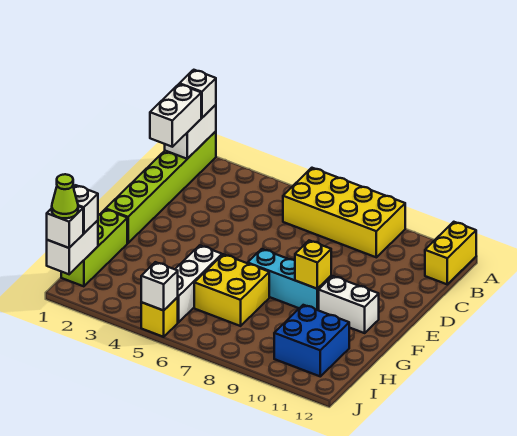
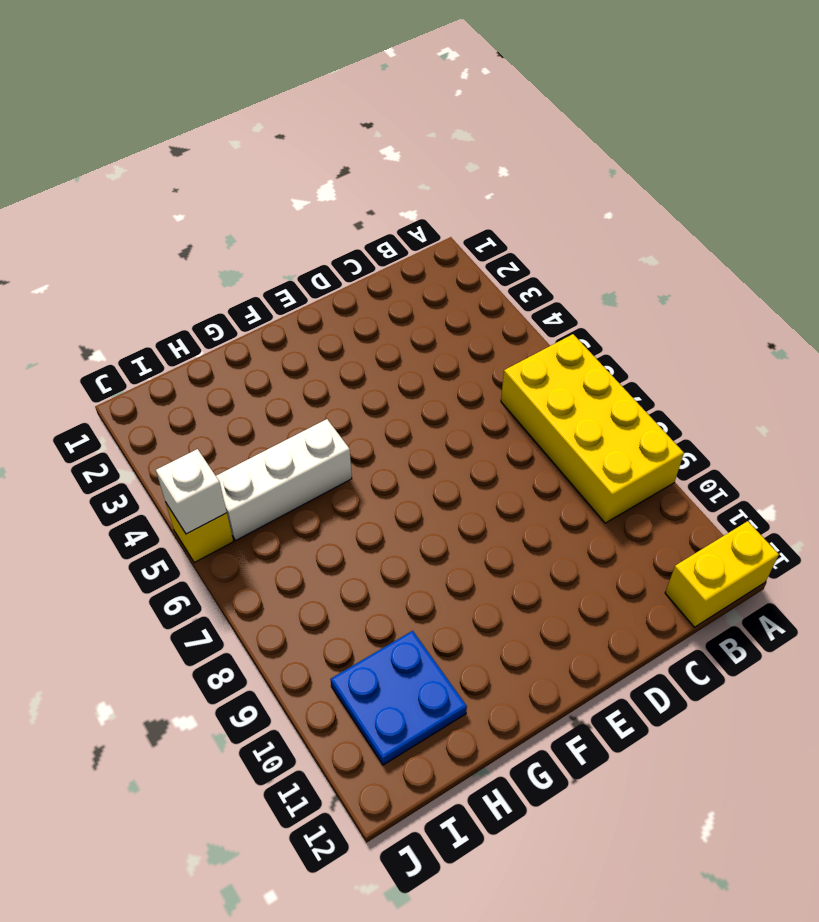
blue 2x2 plate [330,631,467,765] -> blue 2x2 brick [274,305,349,376]
none -> lime 1x6 brick [106,131,216,243]
none -> cyan 1x3 brick [248,249,331,310]
none -> white 1x2 brick [319,276,379,333]

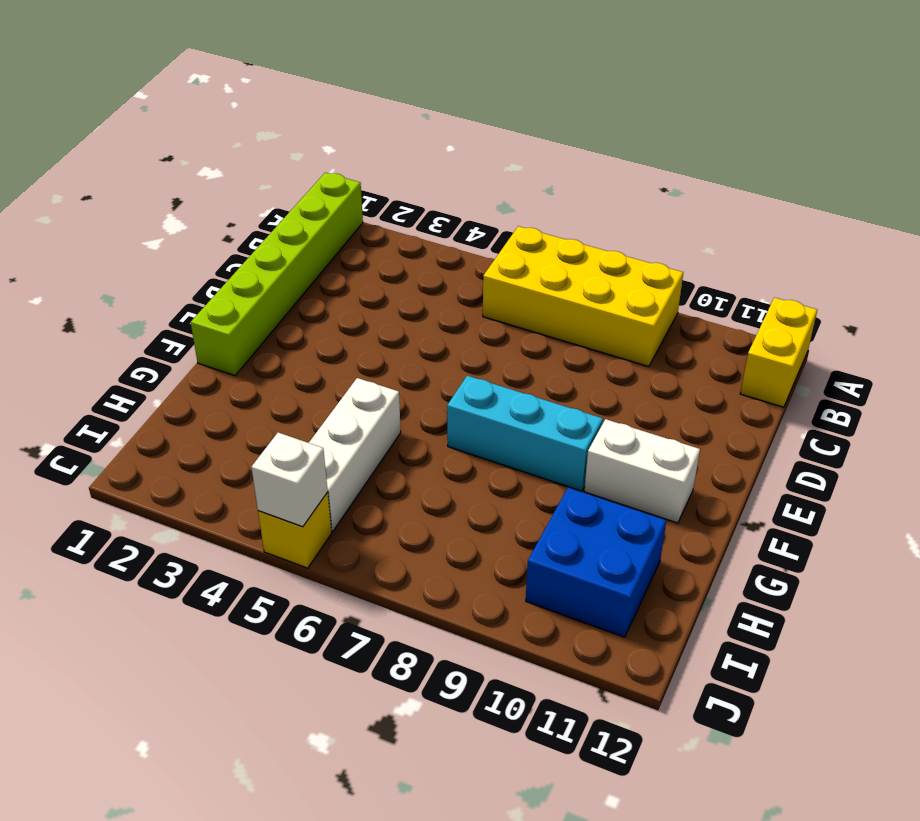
none -> lime 1x3 brick [61,209,127,286]
none -> yellow 2x2 brick [194,254,269,326]
none -> white 1x2 brick [165,105,216,159]

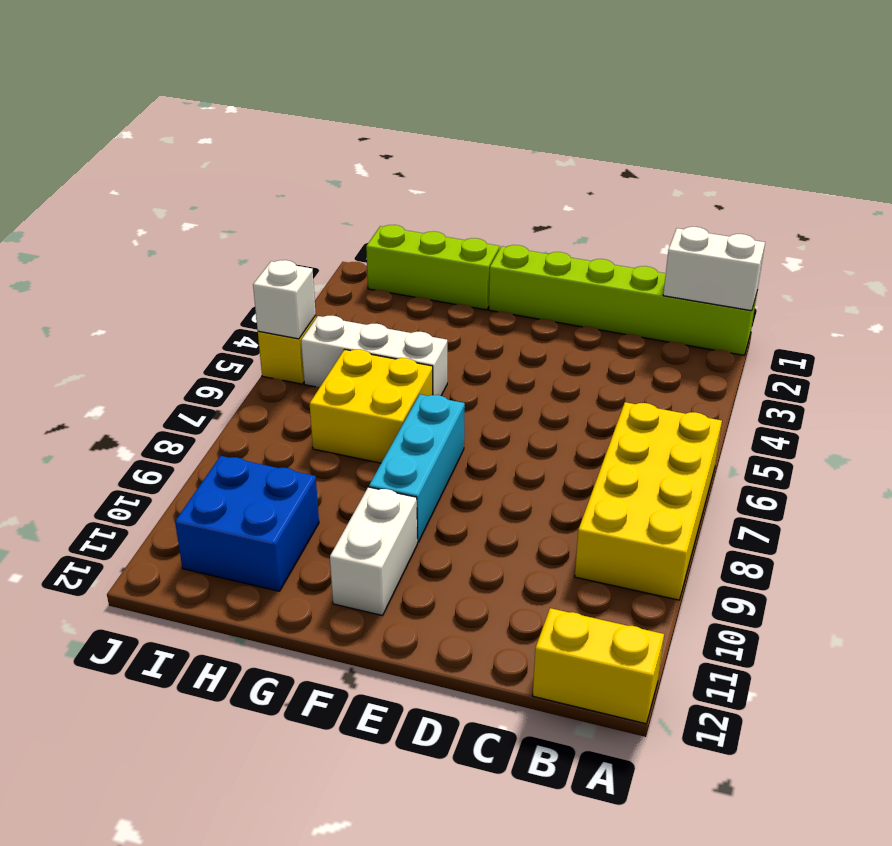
none -> yellow 1x1 brick [295,241,331,289]
none -> white 1x2 brick [47,220,98,274]
none -> white 1x1 brick [179,70,216,118]

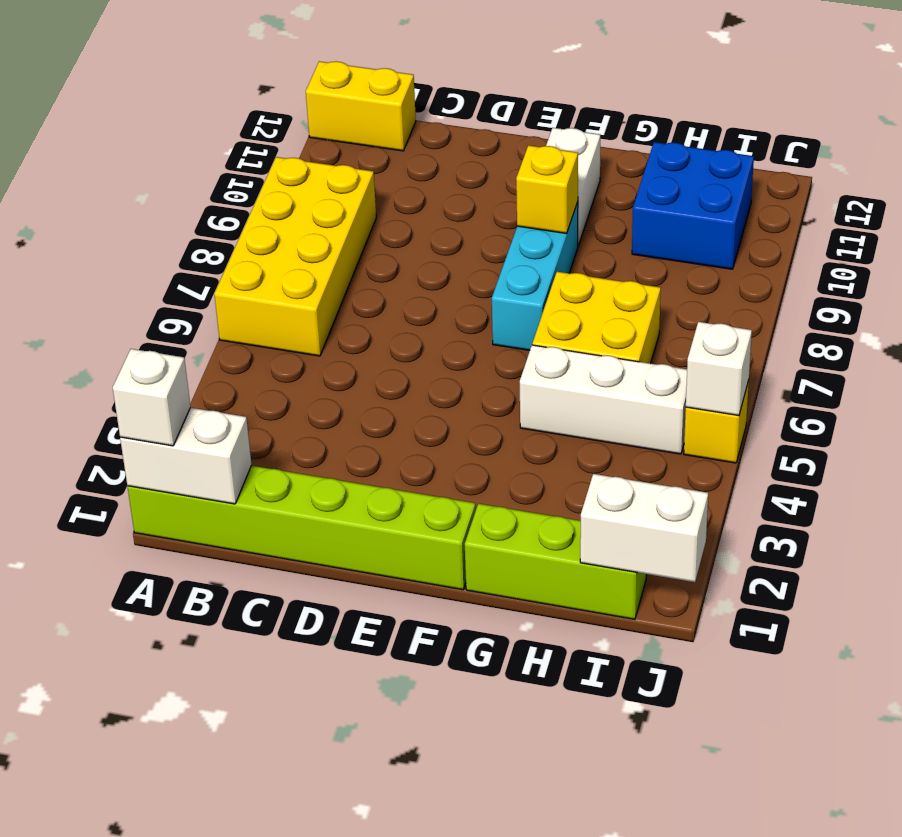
none -> white 1x2 brick [150,84,201,147]
none -> white 1x1 brick [73,185,98,233]
none -> white 1x1 brick [47,206,83,248]

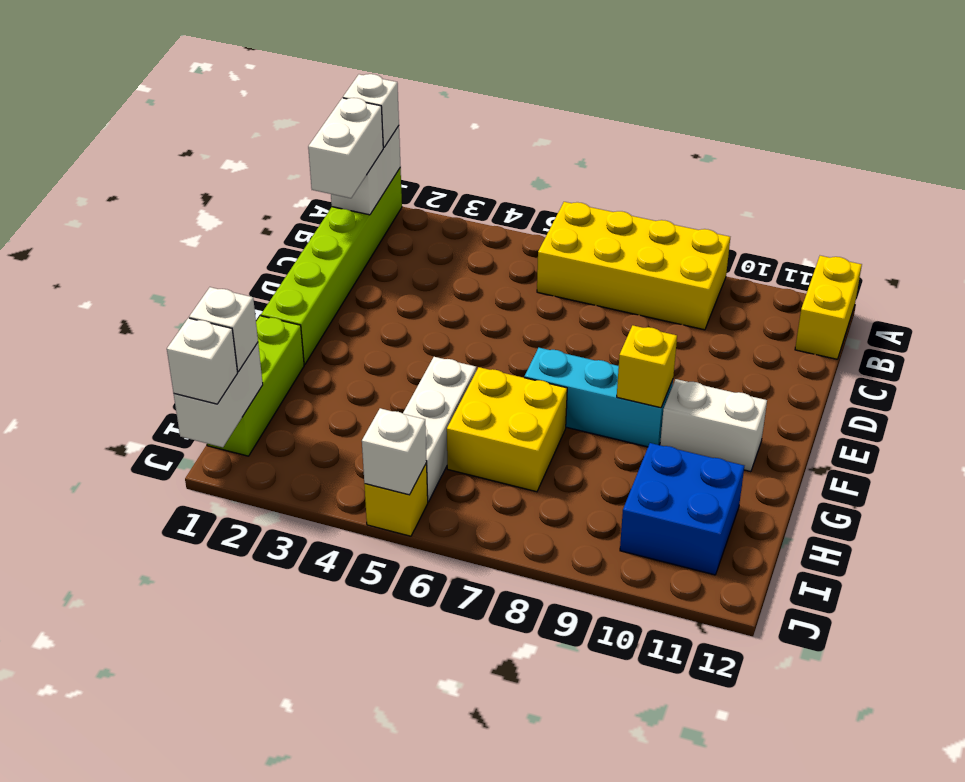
none -> lime 1x1 cone [52,174,78,218]

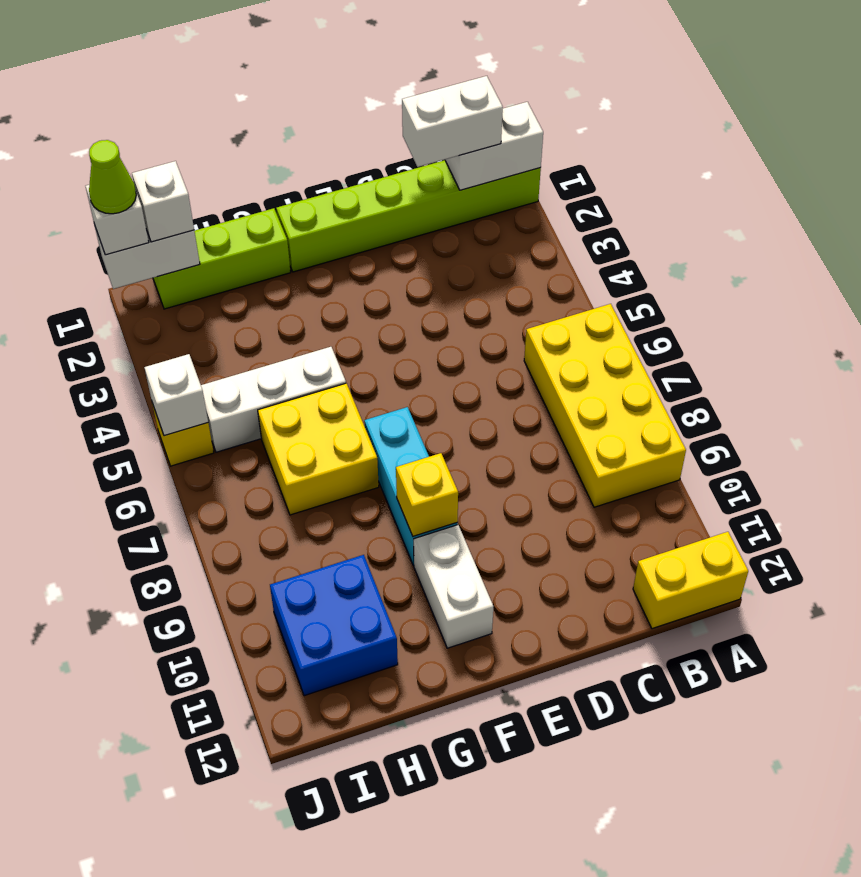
none -> white 1x1 brick [179,70,216,118]

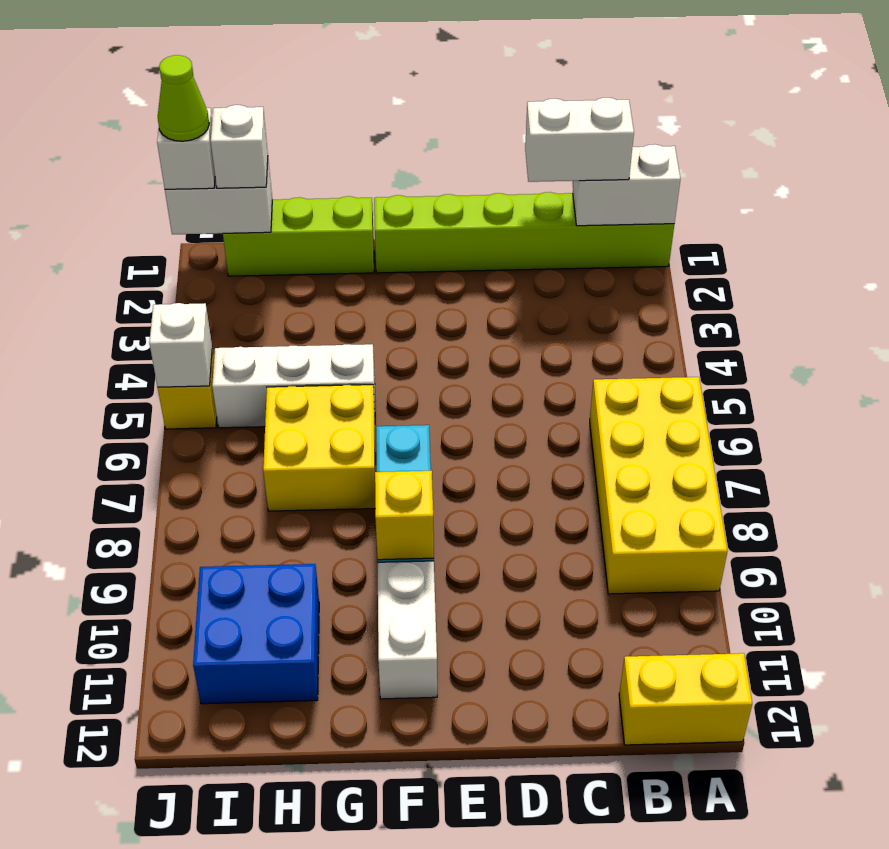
none -> white 1x1 brick [179,70,216,118]

